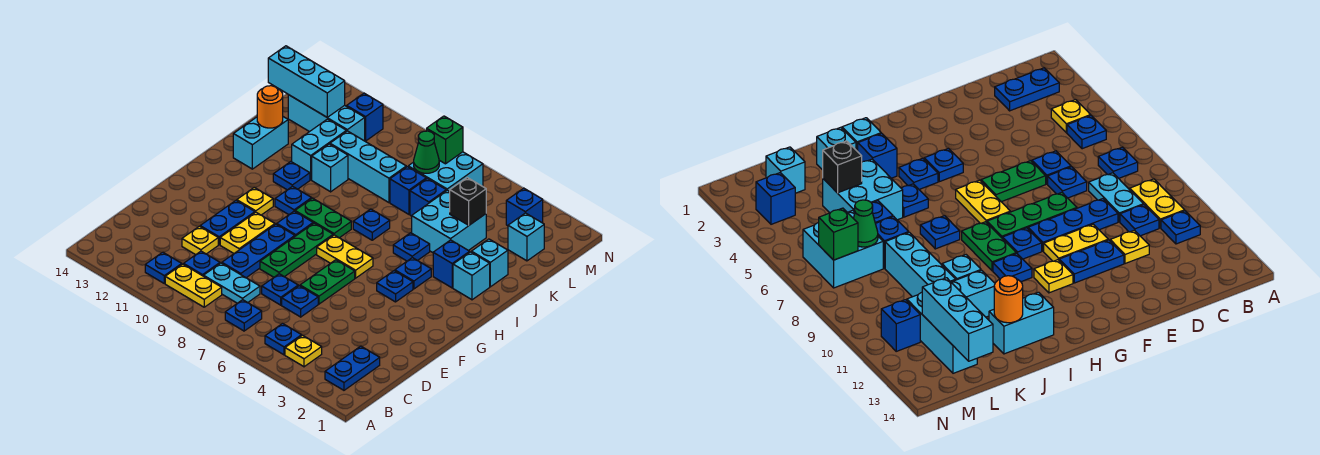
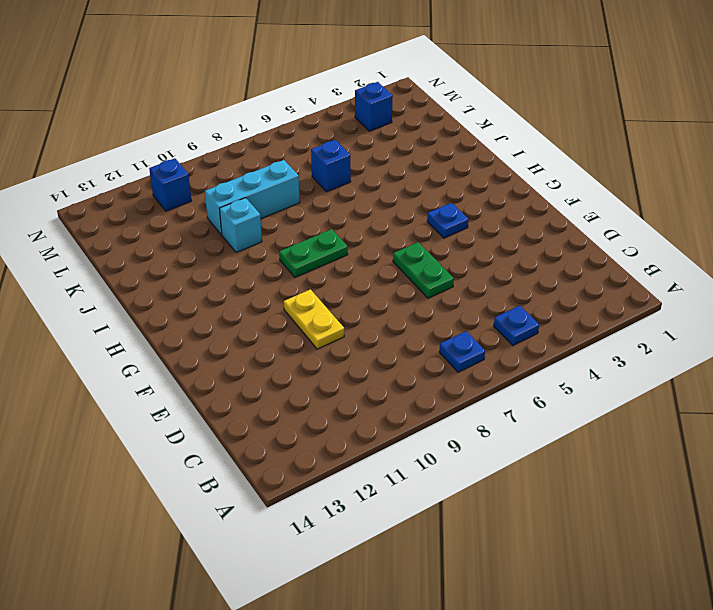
none -> blue 1x2 plate [325,346,380,390]
none -> yellow 1x1 plate [285,335,322,367]
none -> yellow 1x2 plate [165,264,222,307]
none -> blue 1x1 plate [145,252,182,283]

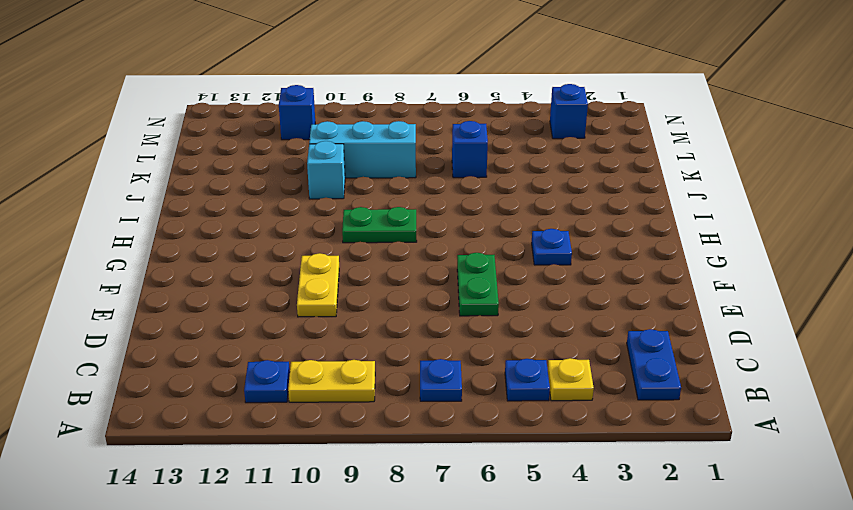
none -> cyan 1x2 plate [204,263,260,303]
none -> blue 1x1 plate [184,251,220,276]
none -> blue 1x1 plate [282,286,318,317]
none -> blue 1x1 plate [262,274,298,305]

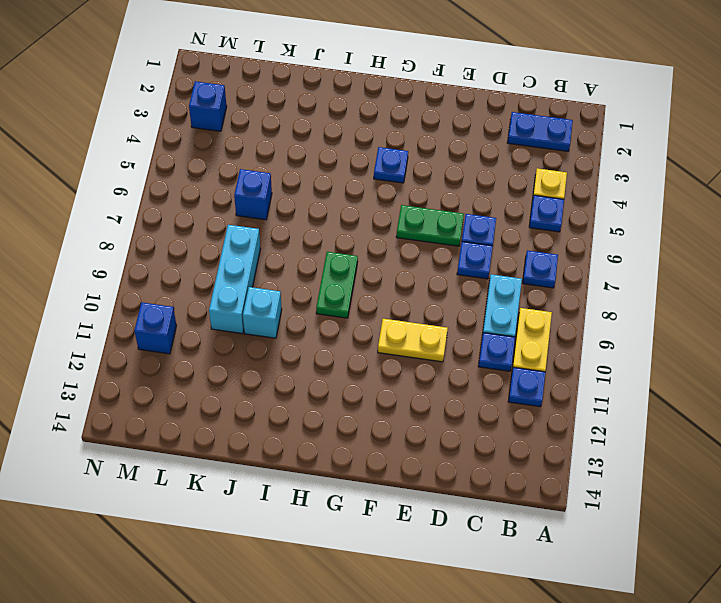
none -> blue 1x3 plate [222,224,295,278]
none -> yellow 1x1 plate [182,226,218,255]
none -> green 1x3 plate [260,223,333,277]
none -> blue 1x2 plate [200,200,255,245]

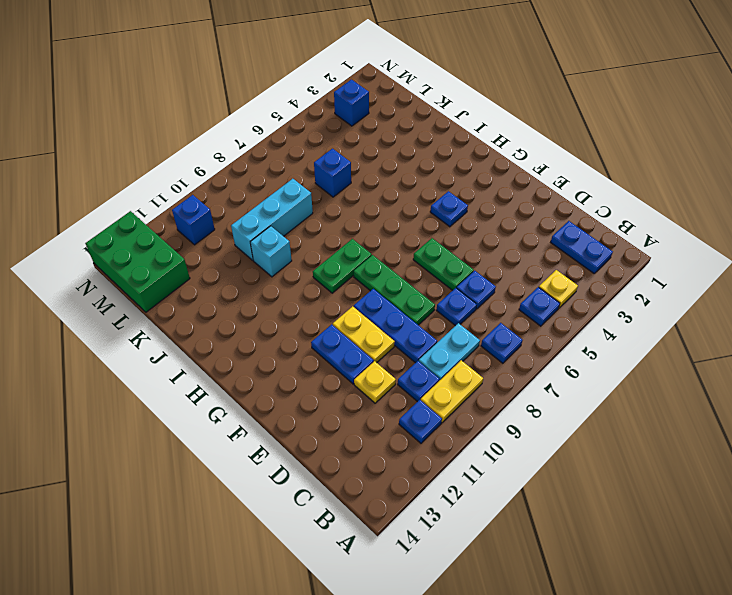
green 2x3 brick [85,211,190,312] -> cyan 1x3 brick [288,95,365,141]
none -> yellow 1x2 plate [317,235,373,278]
none -> blue 1x1 plate [277,211,313,236]
none -> yellow 1x1 plate [237,187,273,215]
none -> blue 1x1 plate [395,258,431,289]

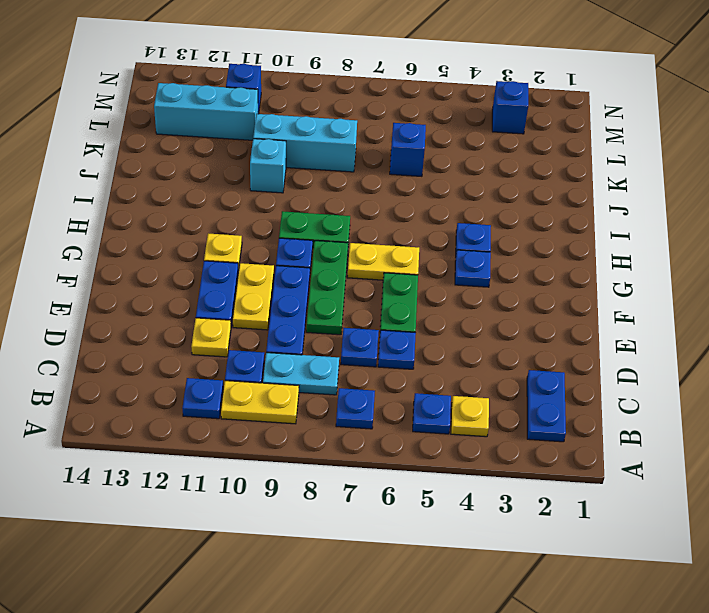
none -> blue 1x1 plate [275,186,312,215]
none -> cyan 1x1 brick [453,252,490,300]
none -> blue 1x1 brick [433,240,470,288]
none -> blue 1x1 plate [393,233,430,261]

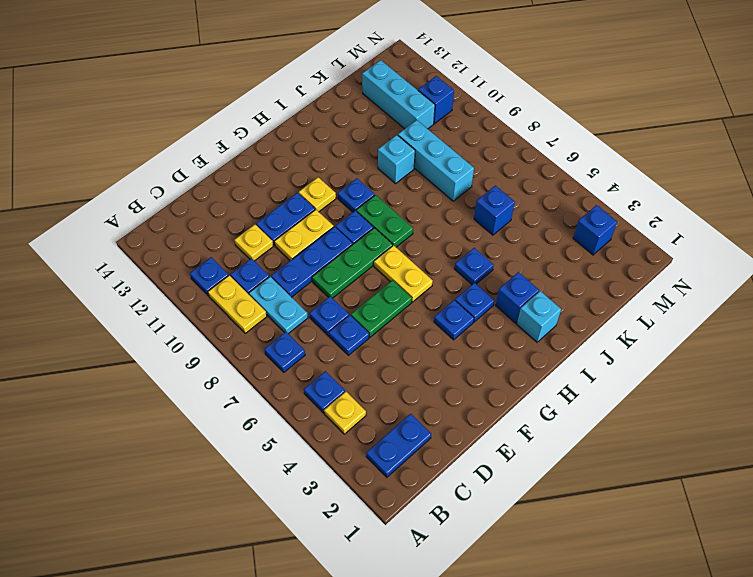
none -> blue 1x1 plate [353,209,390,240]
none -> blue 1x1 plate [273,162,310,190]
none -> cyan 1x2 brick [233,117,288,169]
none -> cyan 1x1 brick [471,239,508,287]

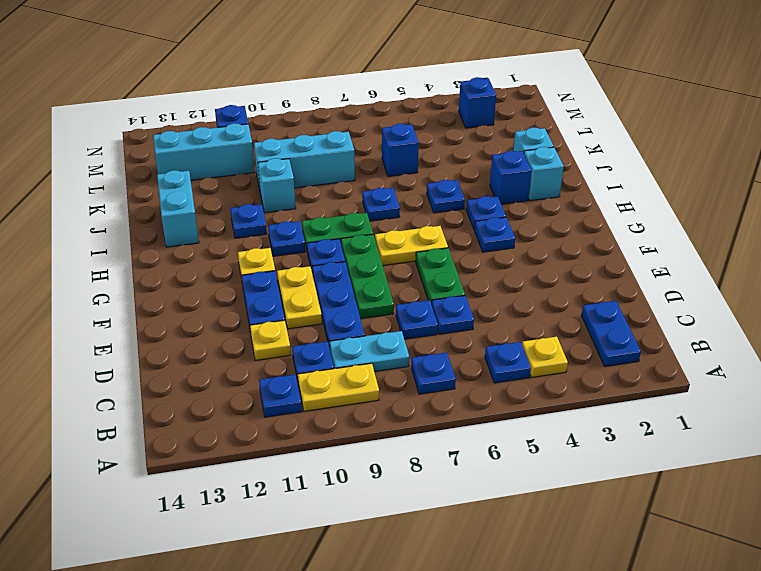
none -> cyan 2x2 brick [412,190,486,253]
none -> cyan 1x2 brick [291,119,346,180]
none -> blue 1x1 brick [390,167,426,214]
none -> cyan 1x1 brick [508,213,544,261]

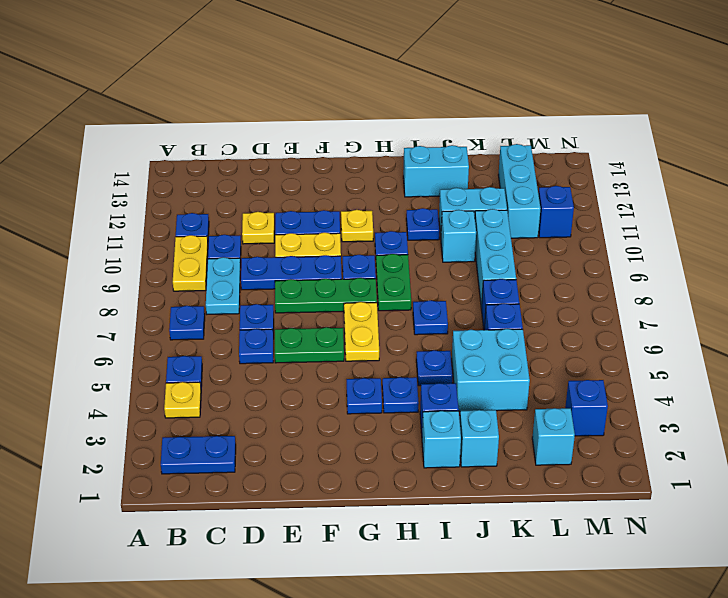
none -> cyan 2x2 brick [408,152,483,192]
none -> orange 1x1 round brick [257,86,283,128]
none -> black 1x1 brick [450,178,486,225]
none -> green 1x1 cone [414,131,439,173]

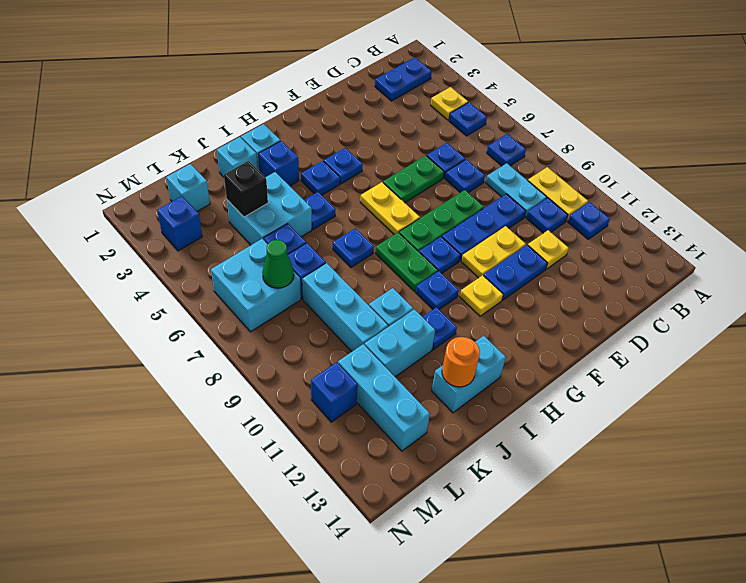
none -> cyan 1x3 brick [268,46,345,117]
none -> green 1x1 brick [427,116,463,164]

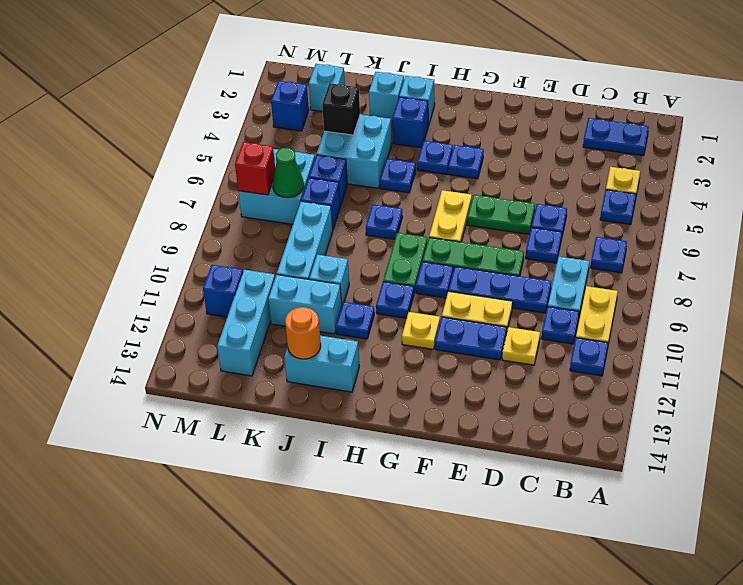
red 1x1 brick [235,142,275,195] -> green 1x1 brick [427,116,463,164]
none -> cyan 1x3 brick [268,46,345,117]

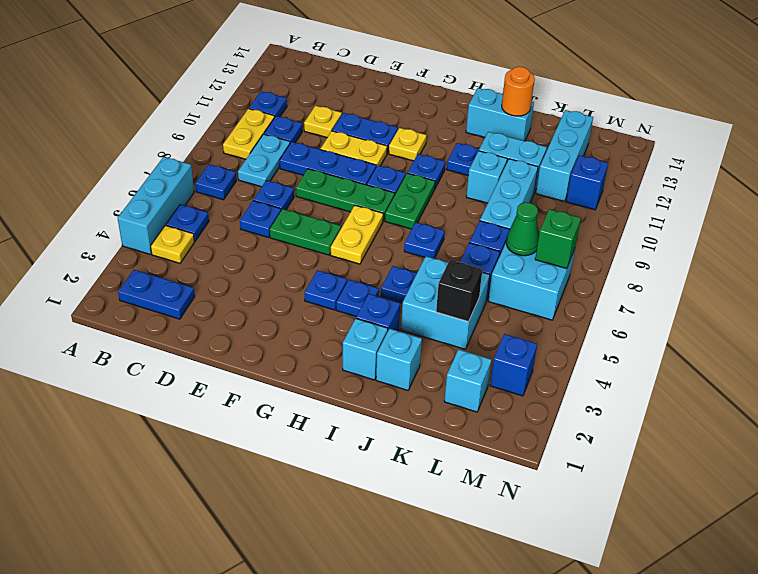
cyan 1x3 brick [118,157,194,254] -> cyan 1x3 brick moved to [268,46,345,117]

